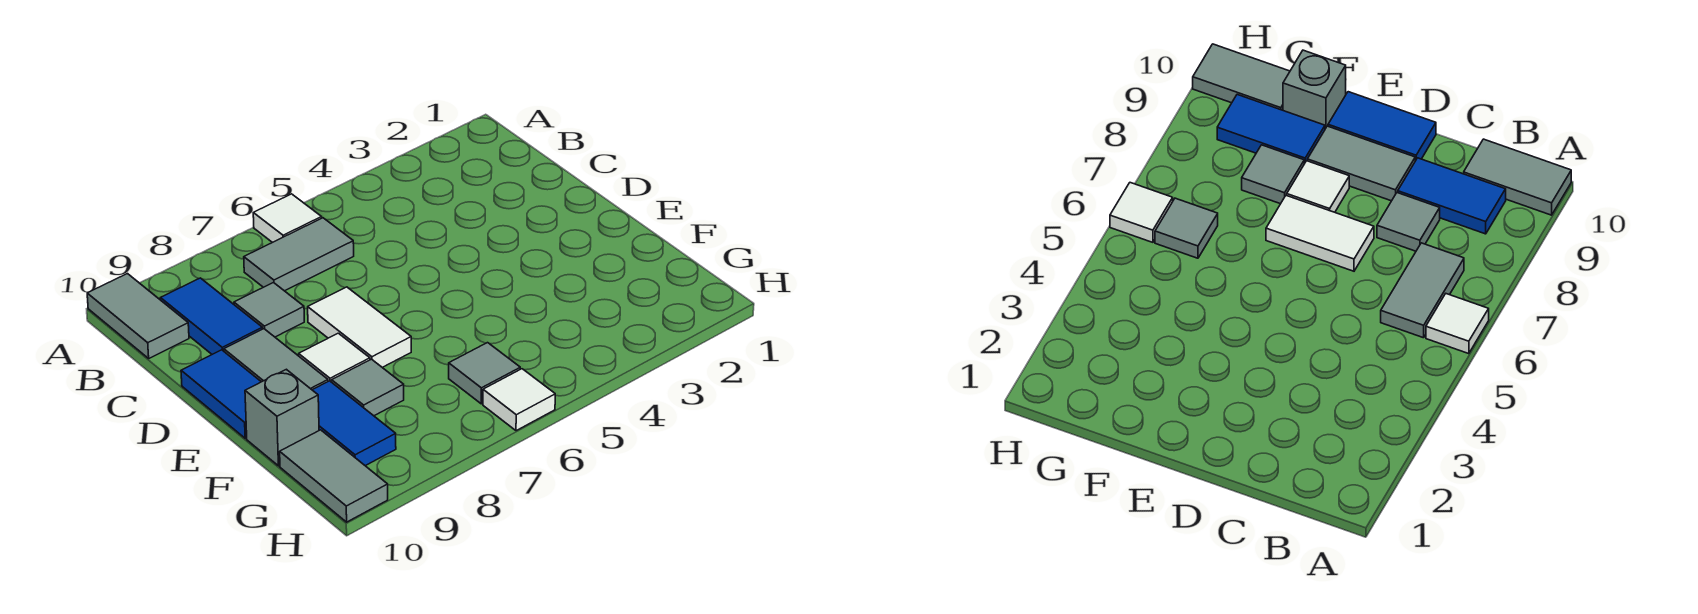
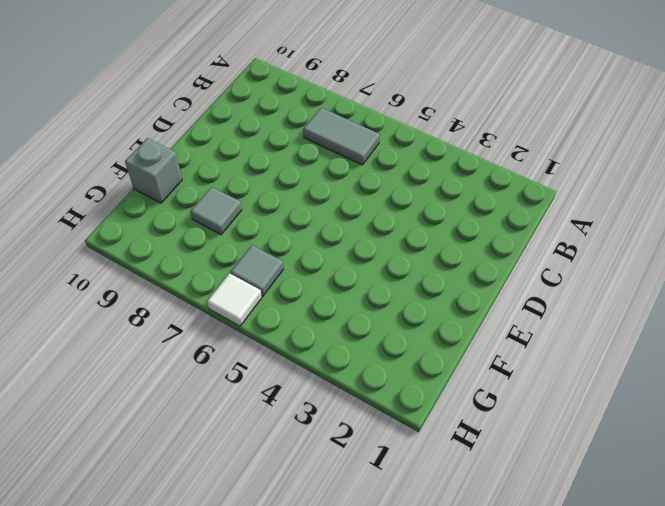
none -> white 1x1 tile [253,194,322,243]
none -> grey 1x2 tile [87,274,189,358]
none -> blue 1x2 tile [161,278,262,354]

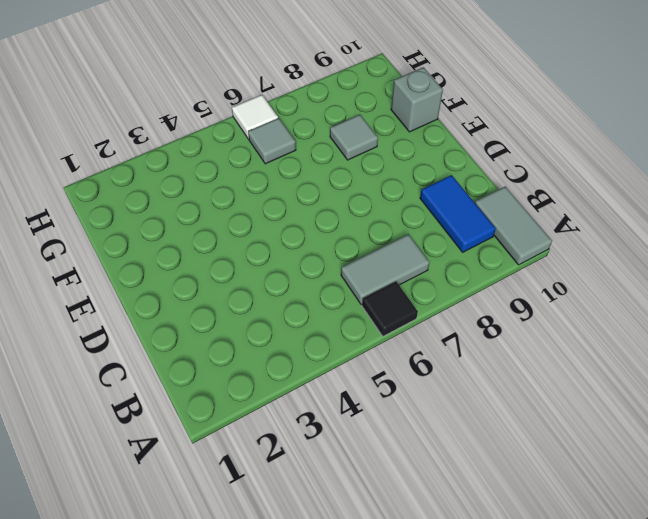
black 1x1 tile [362,282,418,336] -> white 1x1 tile [253,194,322,243]
none -> grey 1x1 tile [234,283,304,337]
none -> white 1x2 tile [308,287,411,367]
none -> grey 1x2 tile [224,329,328,390]

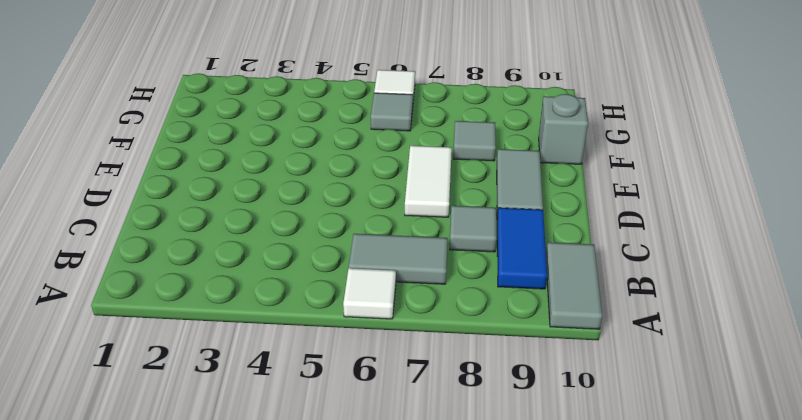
none -> blue 1x2 tile [181,350,261,438]
none -> white 1x1 tile [299,333,370,382]
none -> blue 1x2 tile [313,381,396,466]

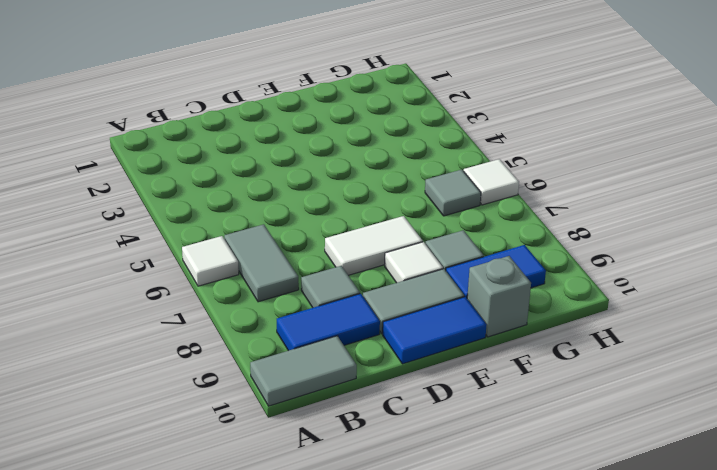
none -> grey 1x2 tile [280,430,388,522]

